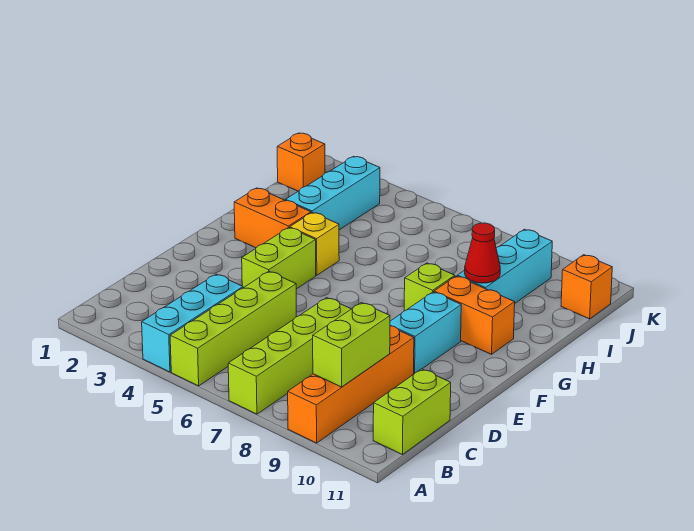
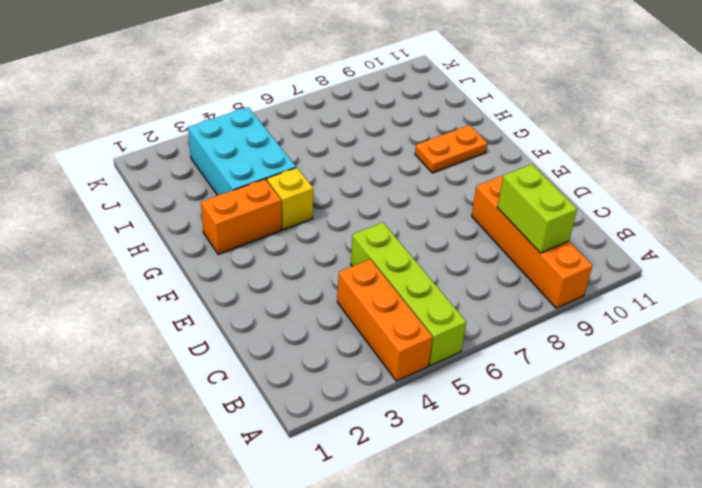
orange 1x3 brick [337,259,433,381] -> cyan 1x3 brick [142,274,243,372]
orange 1x2 plate [415,125,488,173] -> orange 1x2 brick [434,276,515,354]
cyan 2x3 brick [188,107,296,195] -> cyan 1x3 brick [286,156,380,230]
none -> lime 1x4 brick [228,298,351,414]
none -> lime 1x2 brick [373,369,451,455]
none -> lime 1x2 brick [242,228,316,289]

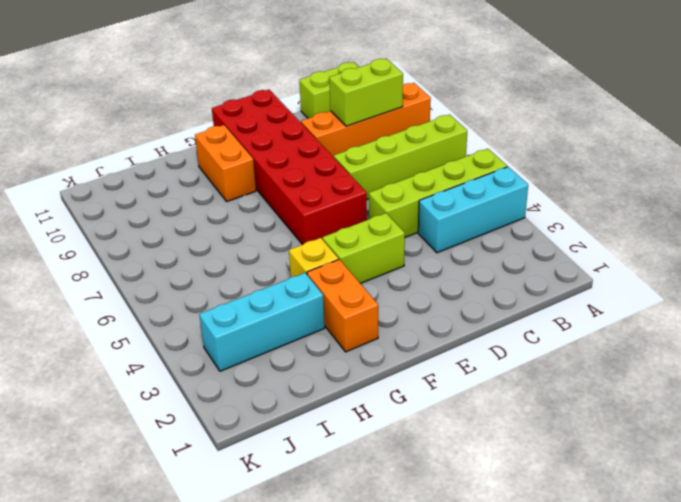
red 2x6 brick [212,90,367,245] -> cyan 1x2 brick [390,292,461,374]
none -> lime 1x1 brick [404,263,455,311]
none -> cyan 1x3 brick [457,229,552,303]
none -> orange 1x1 brick [277,133,325,191]

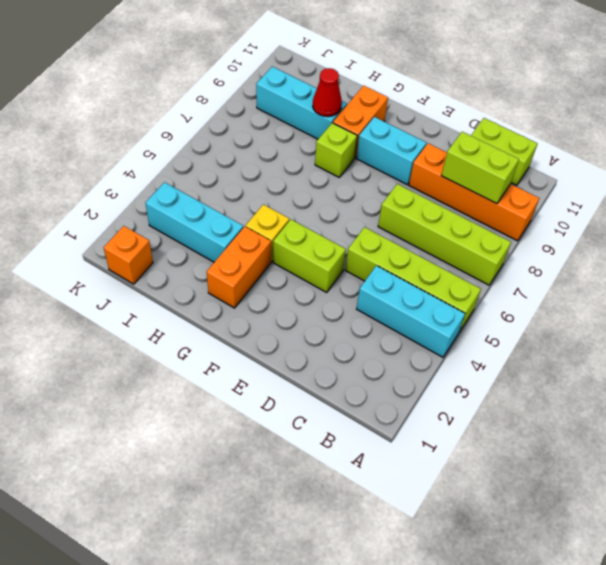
none -> orange 1x1 brick [561,255,612,319]

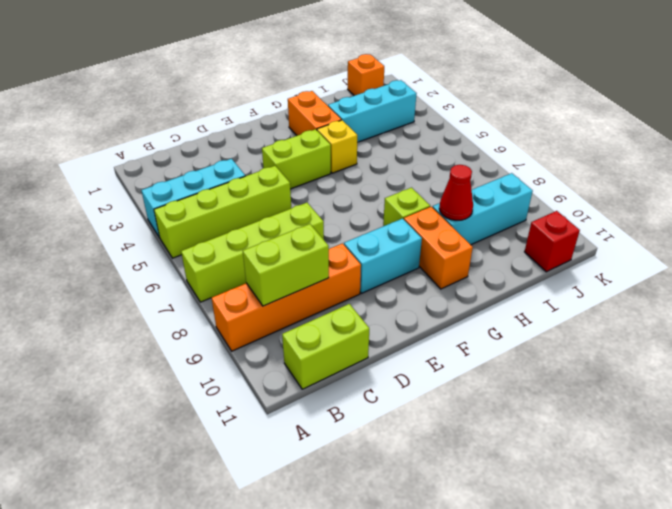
red 1x1 brick [525,211,580,272] -> orange 1x1 brick [561,255,612,319]

